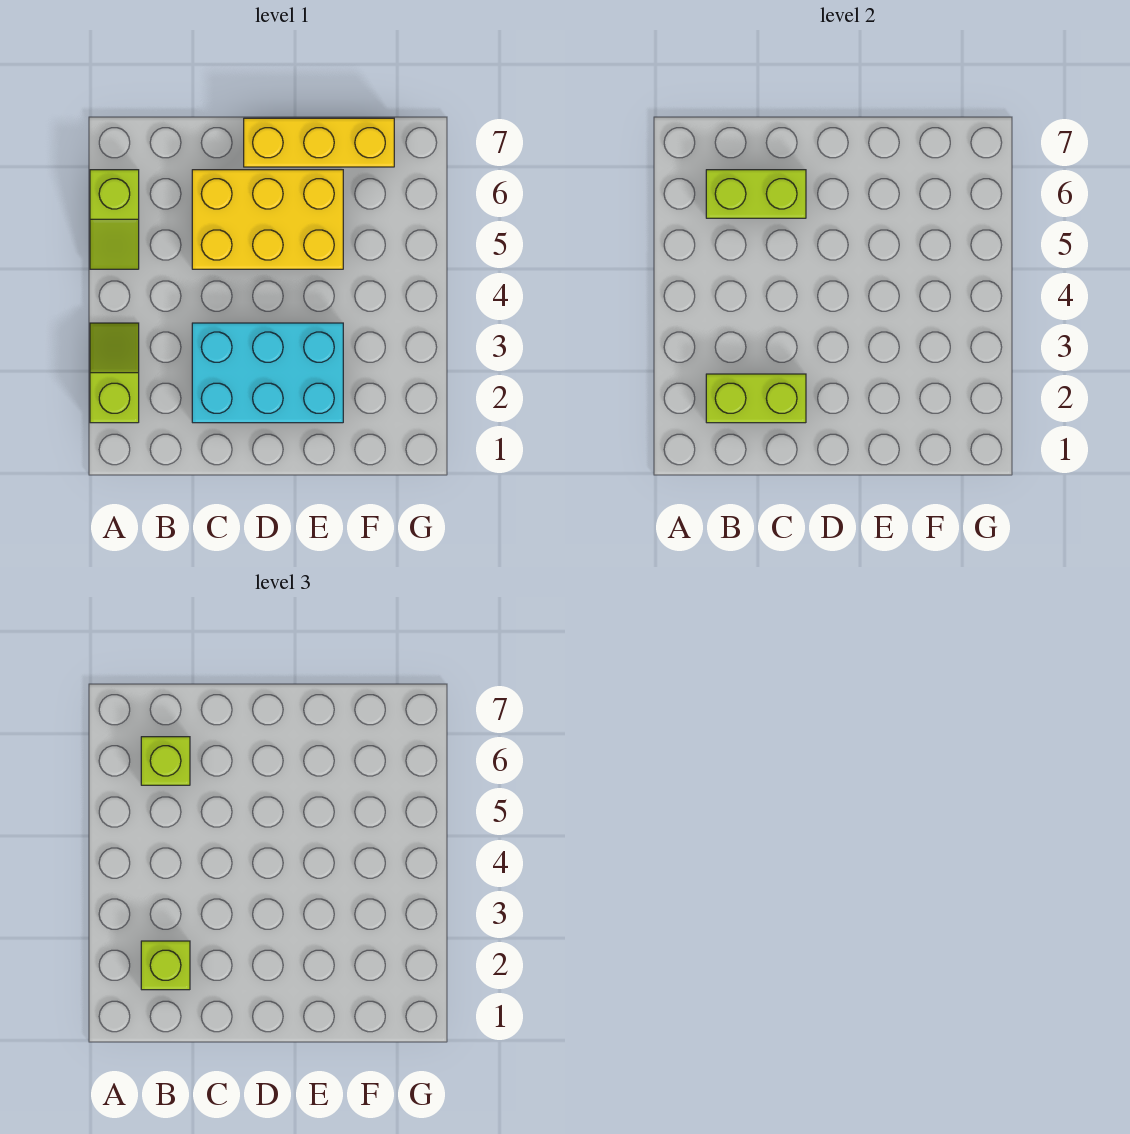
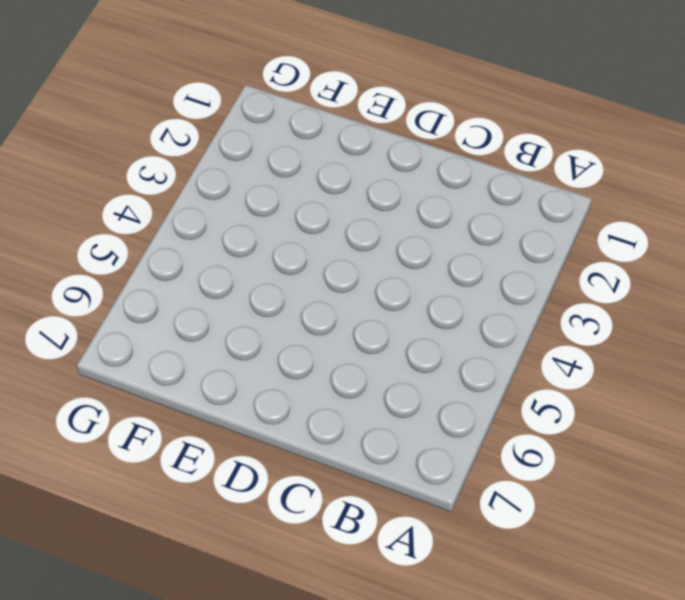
none -> lime 1x2 slope [90,323,139,423]
none -> lime 1x2 slope [90,170,139,269]

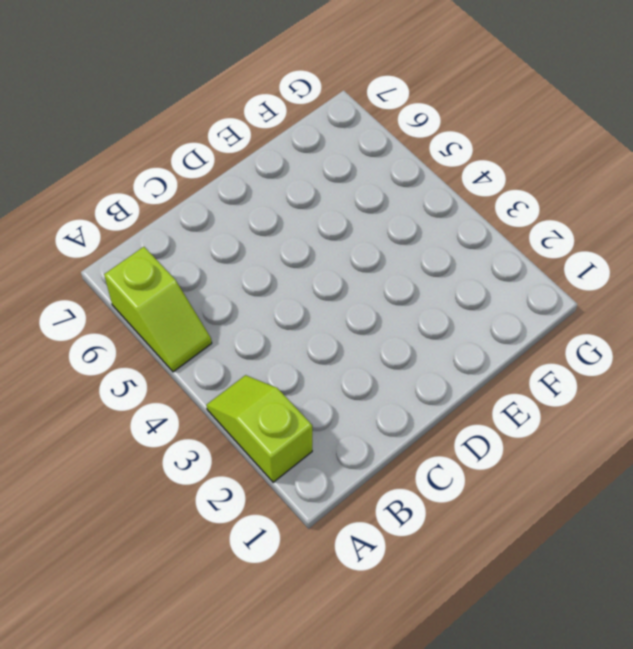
none -> cyan 2x3 brick [192,323,343,423]
none -> yellow 2x3 brick [192,170,343,269]

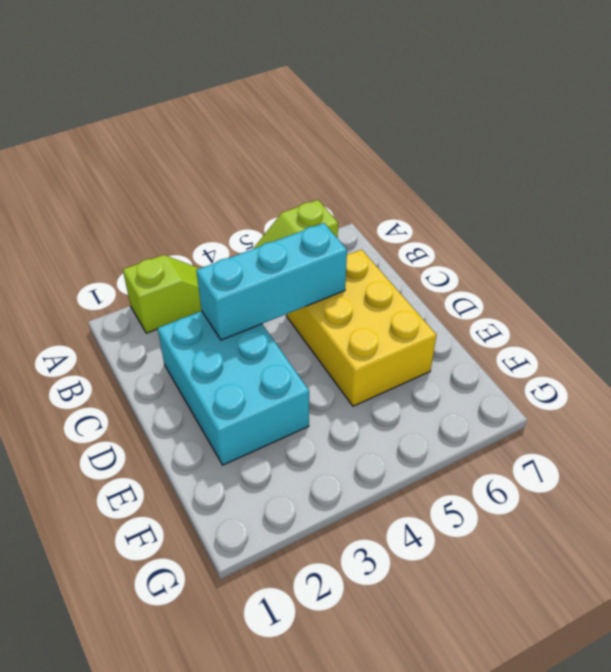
cyan 1x3 brick [196,223,347,340] -> none
none -> yellow 1x3 brick [244,118,394,167]
none -> lime 1x2 brick [706,374,806,423]

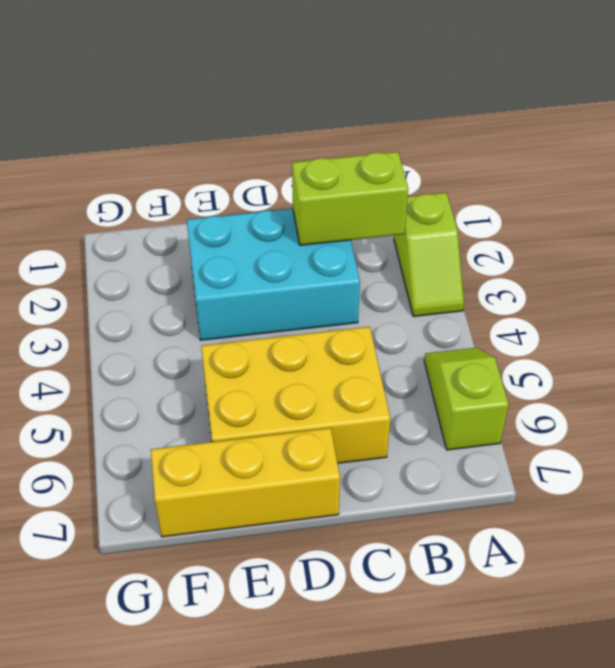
none -> lime 1x2 brick [706,170,806,218]
none -> lime 1x1 brick [141,941,190,990]

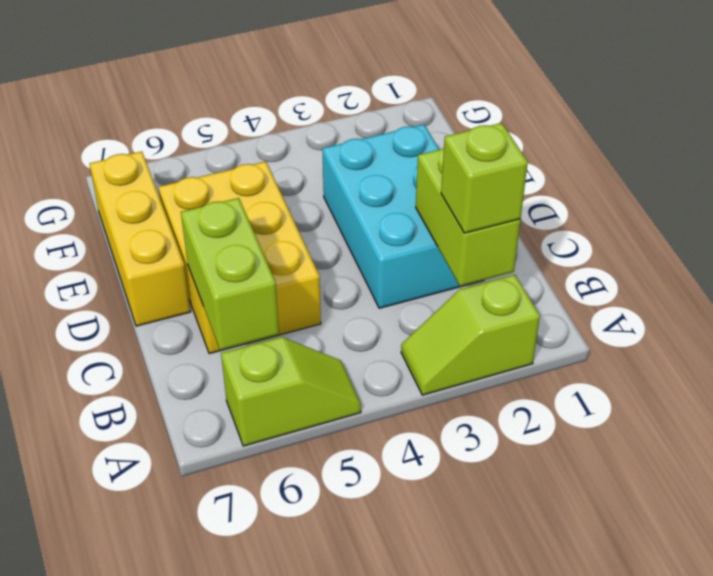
none -> lime 1x1 brick [141,737,190,785]

